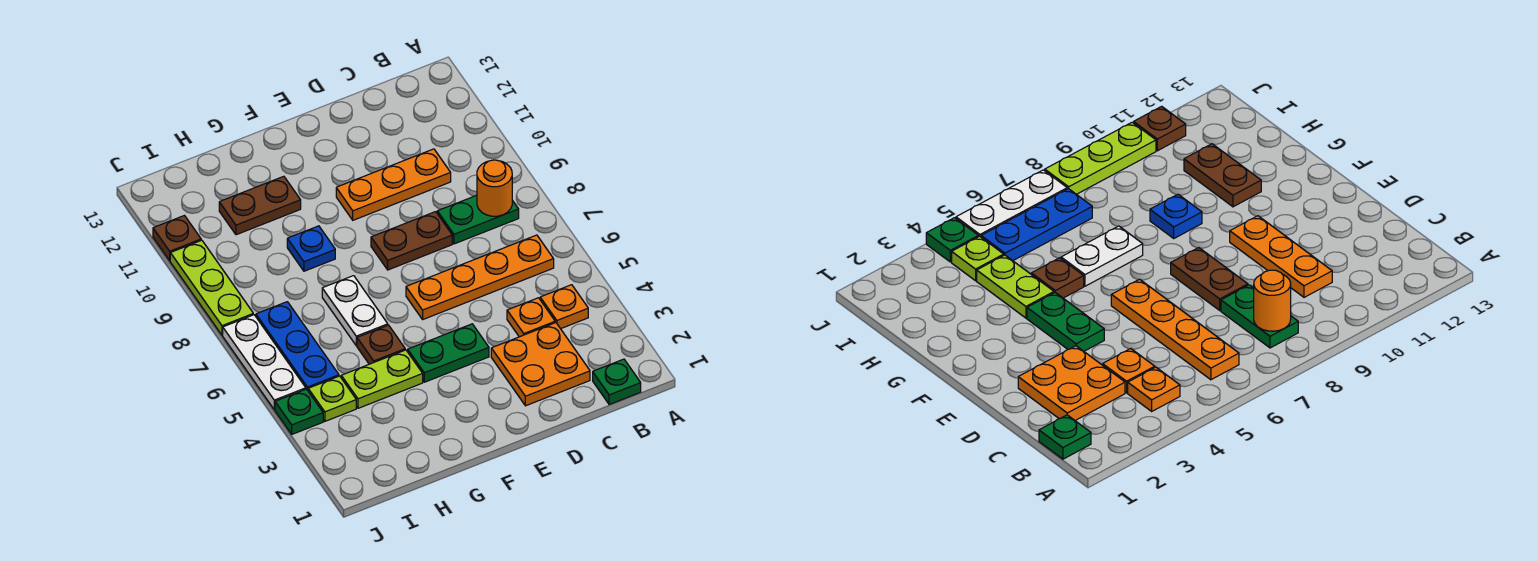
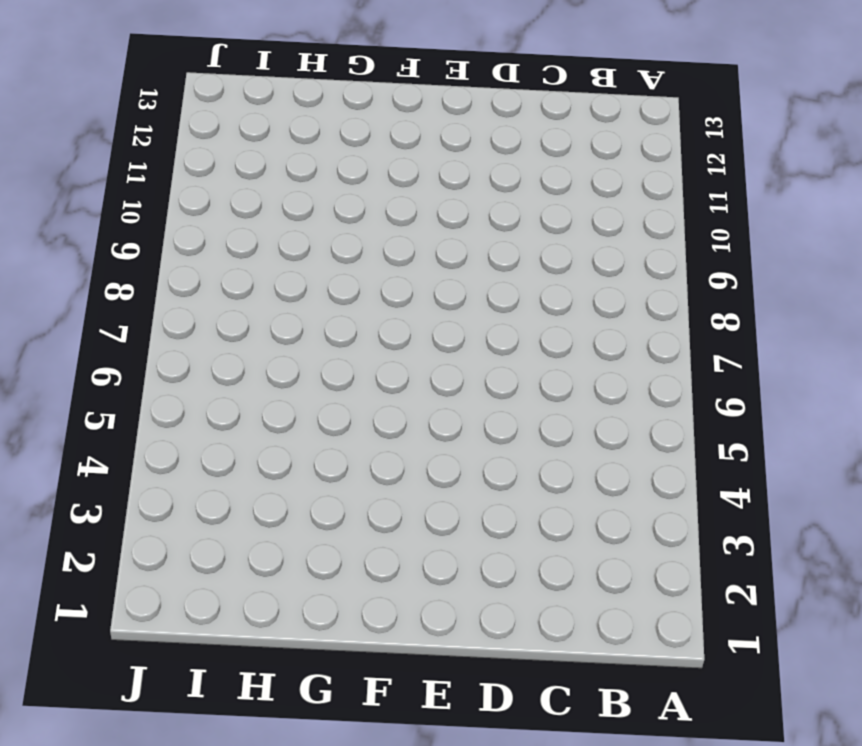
none -> green 1x1 plate [593,359,641,405]
none -> orange 1x1 plate [540,285,588,329]
none -> orange 1x4 plate [406,235,554,319]

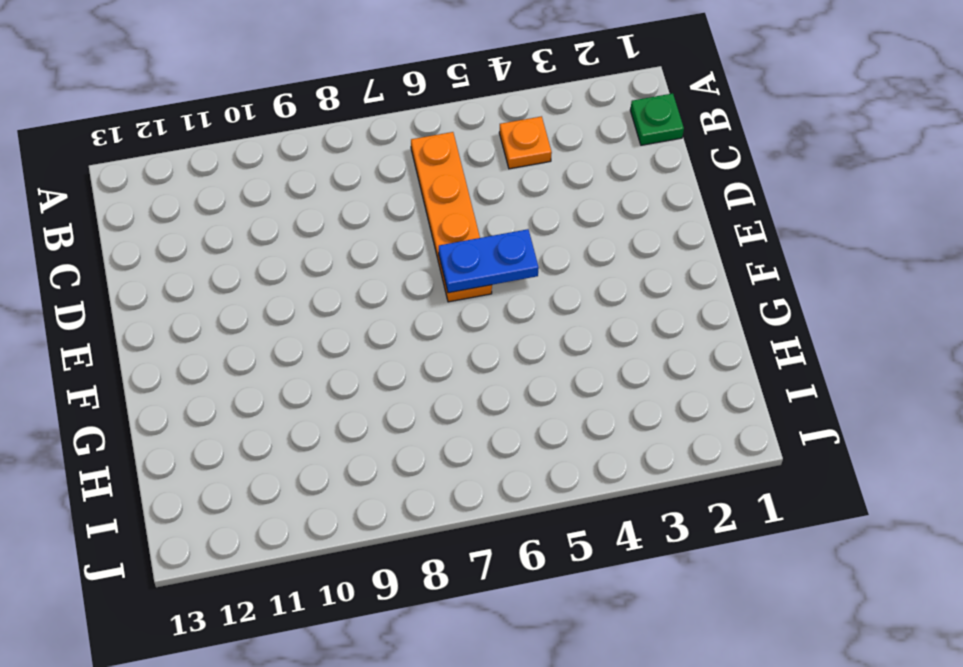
blue 1x2 plate [439,229,539,293] -> none
none -> green 1x2 plate [437,195,519,244]
none -> orange 2x2 plate [491,323,590,406]
none -> orange 1x1 plate [507,298,555,337]

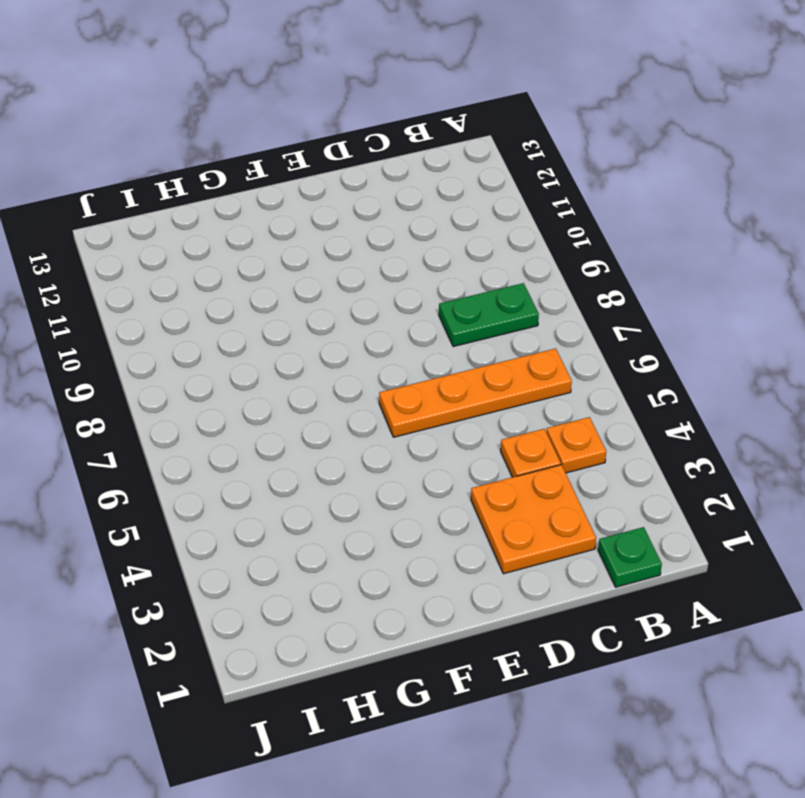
none -> orange 1x3 plate [336,149,451,220]
none -> brown 1x2 plate [371,212,452,270]
none -> green 1x2 plate [408,324,489,382]

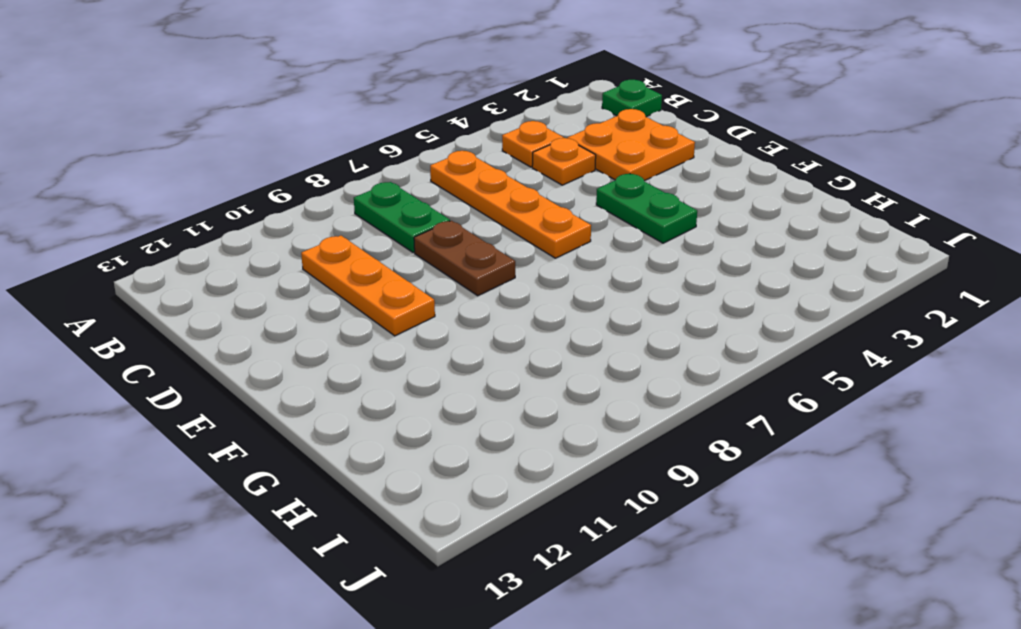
none -> lime 1x2 plate [341,350,423,408]
none -> brown 1x1 plate [357,325,405,364]
none -> white 1x2 plate [322,276,388,346]

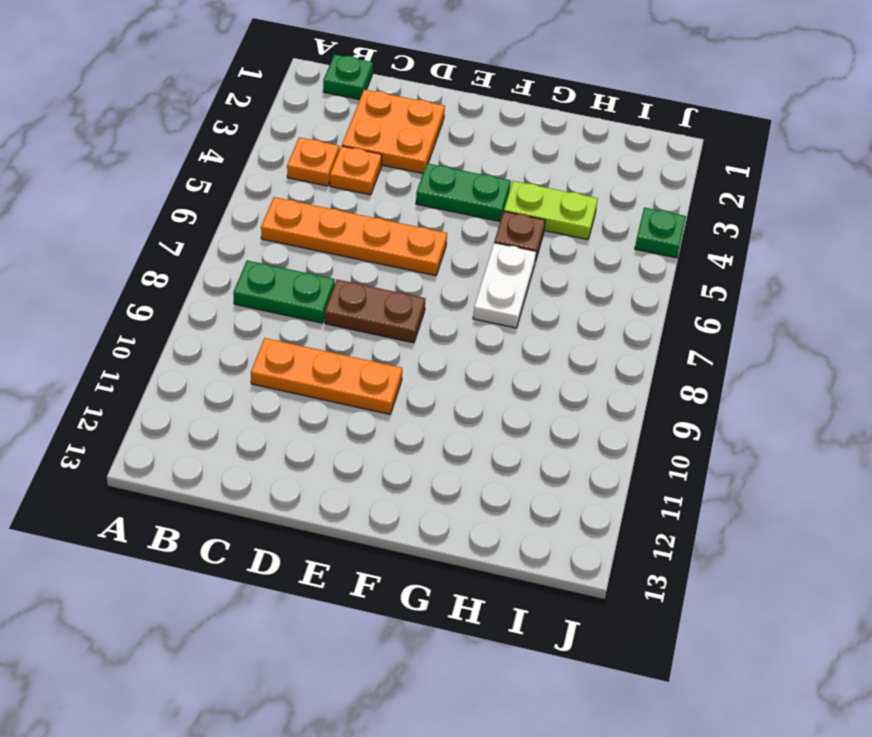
none -> blue 1x1 plate [287,226,335,271]
none -> brown 1x2 plate [219,176,301,235]
none -> lime 1x1 plate [308,376,356,421]

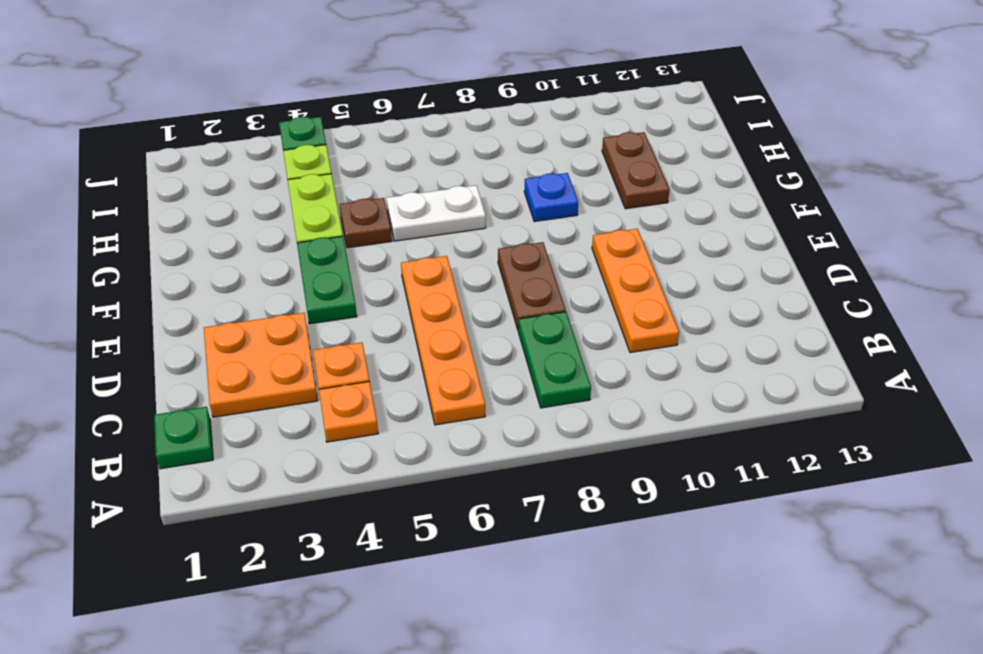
none -> blue 1x3 plate [256,302,339,390]
none -> white 1x3 plate [223,315,306,410]
none -> lime 1x3 plate [170,240,253,335]

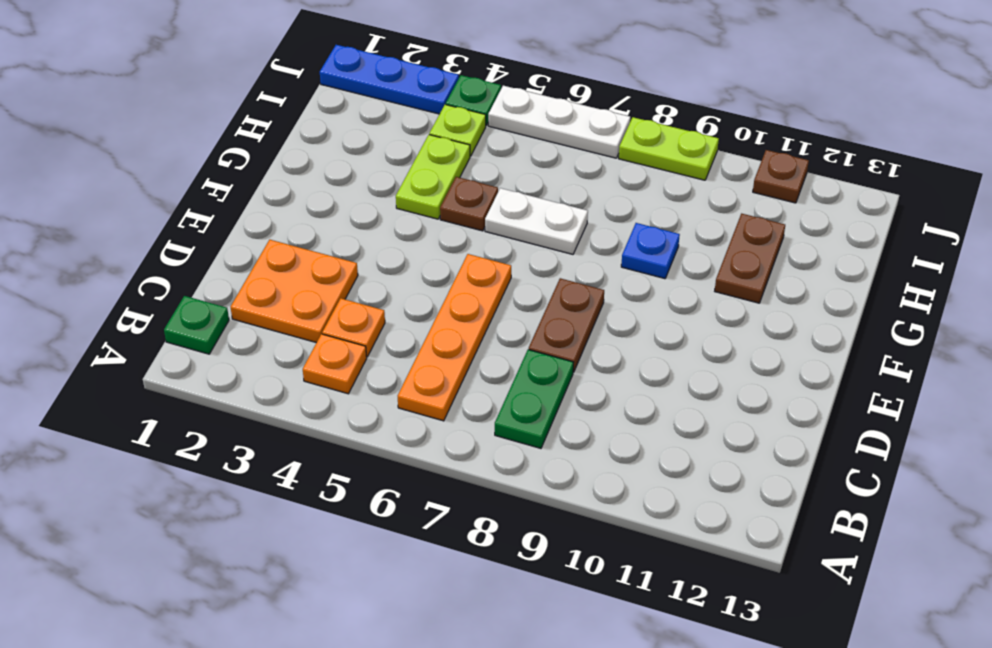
blue 1x3 plate [320,45,459,114] -> blue 1x3 plate moved to [256,302,339,390]
lime 1x2 plate [619,117,719,180] -> lime 1x3 plate [170,240,253,335]
none -> orange 1x3 plate [336,149,451,220]
none -> green 1x2 plate [408,324,489,382]
none -> orange 1x1 round brick [477,160,512,216]

